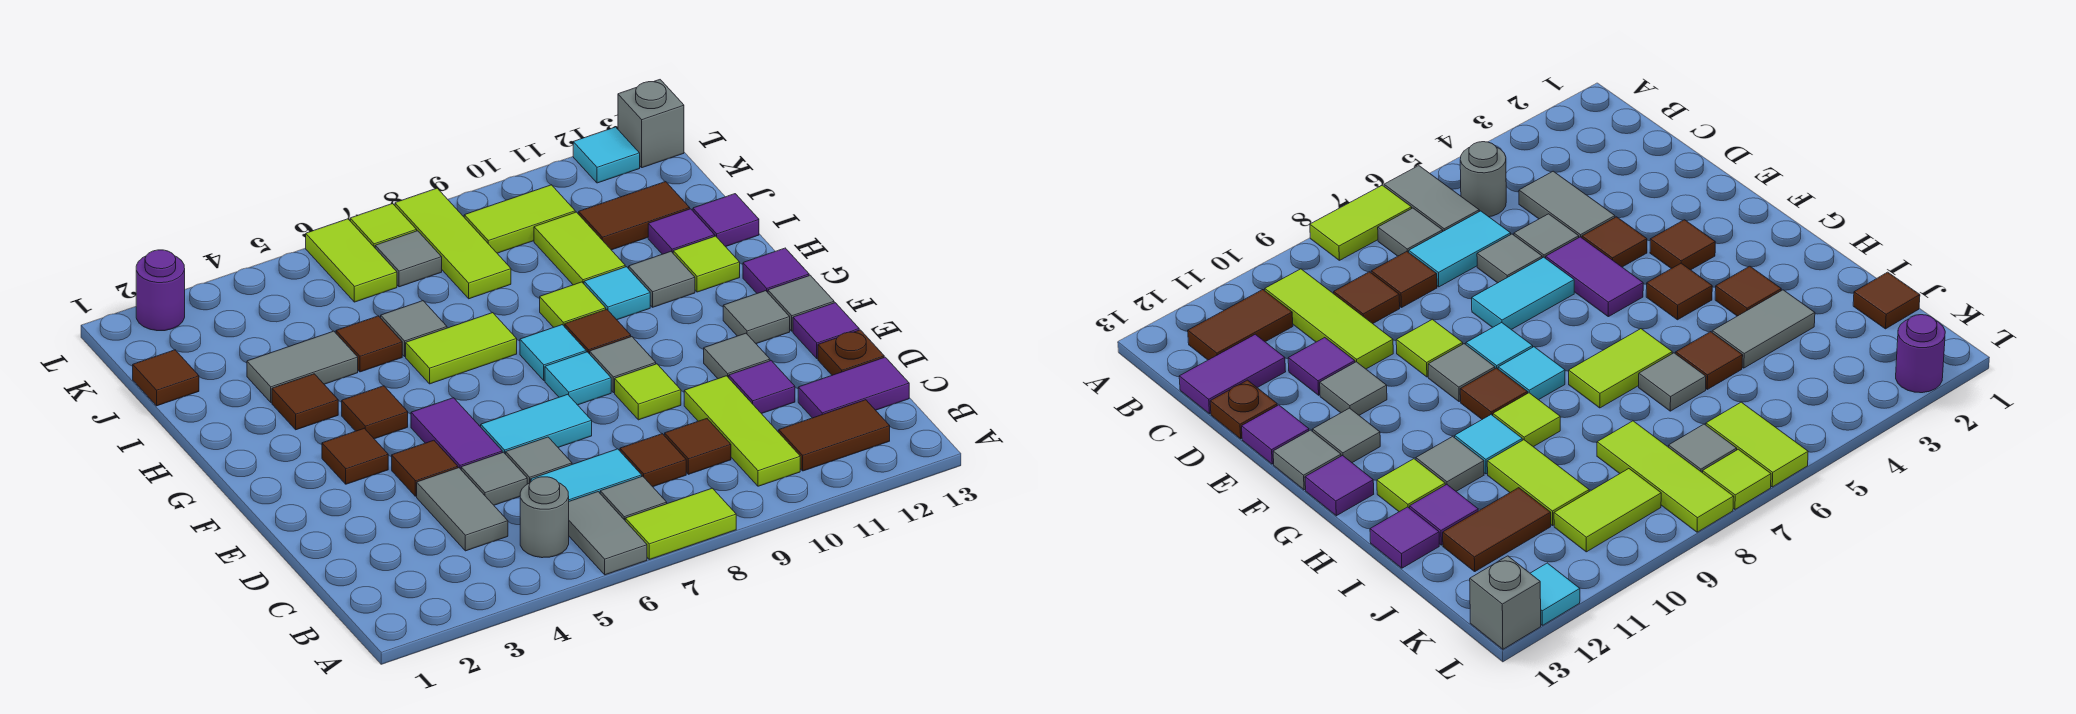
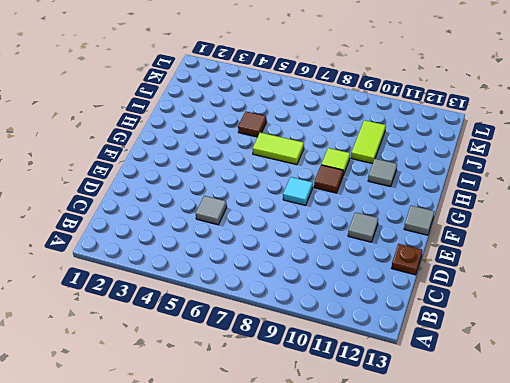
none -> grey 1x2 tile [569,492,647,575]
none -> lime 1x2 tile [625,488,736,559]
none -> grey 1x1 round brick [520,477,569,558]
none -> grey 1x1 tile [600,476,667,520]

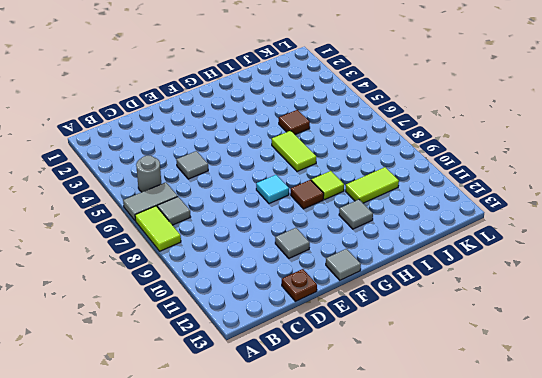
none -> lime 1x3 tile [684,376,800,486]
none -> brown 1x2 tile [779,400,890,471]
none -> grey 1x2 tile [417,468,508,551]
none -> cyan 1x2 tile [531,449,642,501]

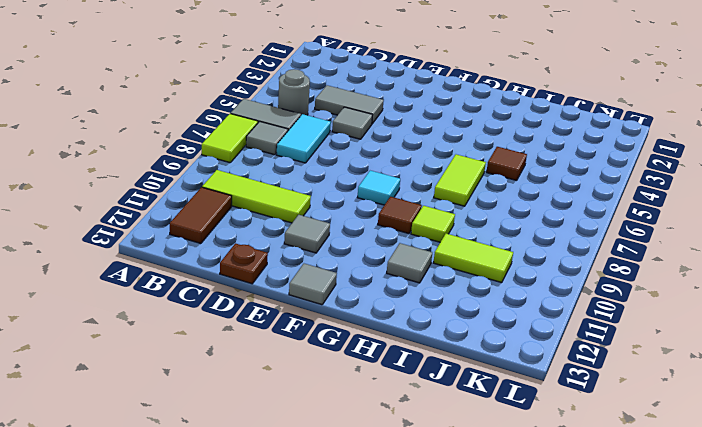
none -> brown 1x1 tile [620,434,686,487]
none -> brown 1x1 tile [665,419,731,474]
none -> purple 1x2 tile [798,357,909,418]
none -> grey 1x1 tile [506,437,572,484]

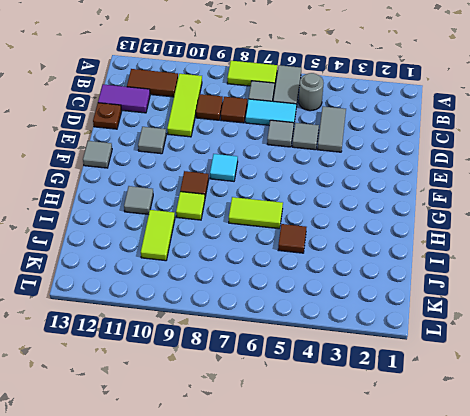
none -> purple 1x1 tile [729,361,795,414]
none -> brown 1x1 tile [392,440,458,496]
none -> purple 1x2 tile [411,398,502,469]
none -> cyan 1x2 tile [481,394,592,454]

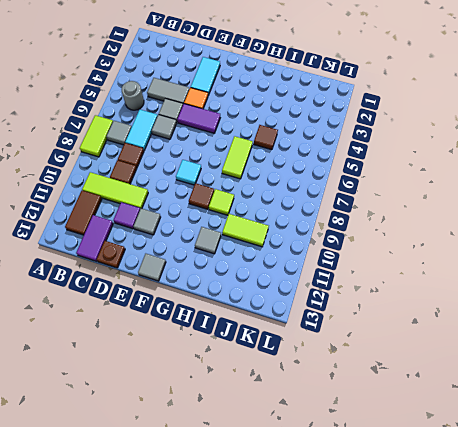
cyan 1x2 tile [191,57,220,95] -> cyan 1x2 tile moved to [481,394,592,454]
orange 1x1 tile [184,88,208,109] -> brown 1x1 tile [392,440,458,496]
none -> grey 1x2 tile [569,492,647,575]
none -> lime 1x1 tile [615,364,681,420]
none -> purple 1x1 tile [793,303,859,359]
none -> brown 1x1 tile [322,428,388,484]

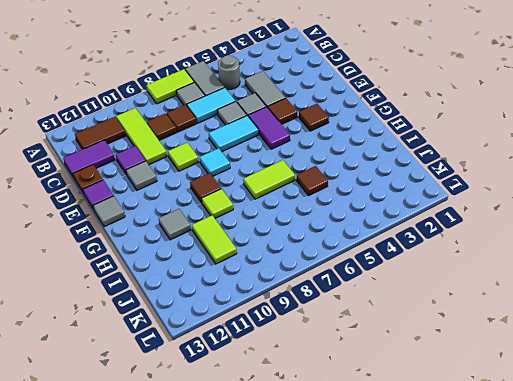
none -> grey 1x1 tile [590,337,656,393]
none -> grey 1x1 tile [723,291,790,344]
none -> brown 1x1 tile [342,386,408,439]
none -> cyan 1x1 tile [520,325,586,380]

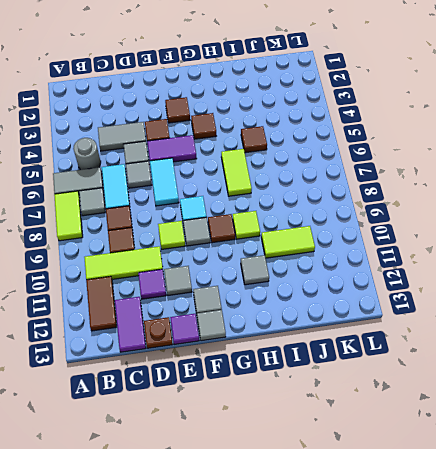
none -> cyan 1x1 tile [520,325,586,380]
none -> purple 1x1 tile [743,248,809,293]
none -> brown 1x1 tile [272,374,338,430]
none -> cyan 1x1 tile [584,267,650,320]

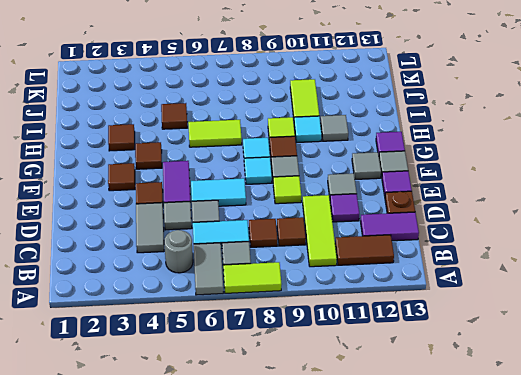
none -> lime 1x1 tile [673,236,740,292]
none -> grey 1x2 tile [247,331,358,402]
none -> grey 1x1 tile [381,301,447,356]
none -> purple 1x1 tile [648,209,715,254]

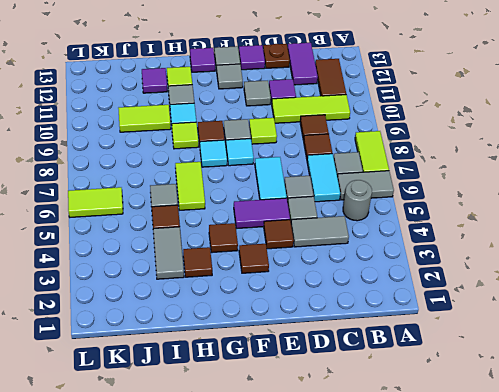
none -> purple 1x1 tile [693,194,759,247]
none -> brown 1x1 tile [133,350,199,406]
none -> lime 1x3 tile [395,188,511,299]
none -> brown 1x2 tile [579,182,690,250]

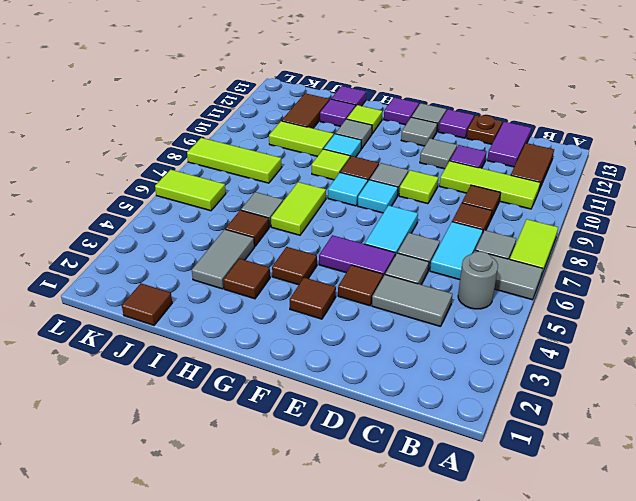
none -> grey 1x1 tile [375,231,442,287]
none -> lime 1x2 tile [464,185,575,253]
none -> purple 1x1 round brick [136,250,185,331]
none -> lime 1x1 tile [350,204,417,248]

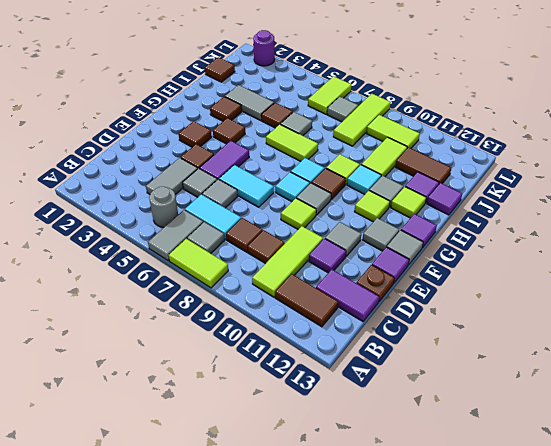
lime 1x1 tile [354,191,390,222] -> lime 1x1 tile moved to [350,204,417,248]
none -> cyan 1x1 tile [573,127,640,183]
none -> grey 1x1 brick [618,80,684,168]

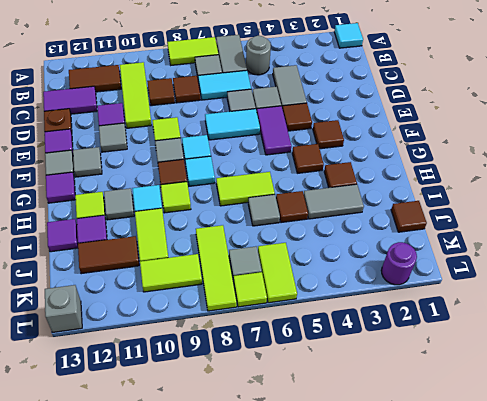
cyan 1x1 tile [334,23,363,48] -> cyan 1x1 tile moved to [573,127,640,183]

